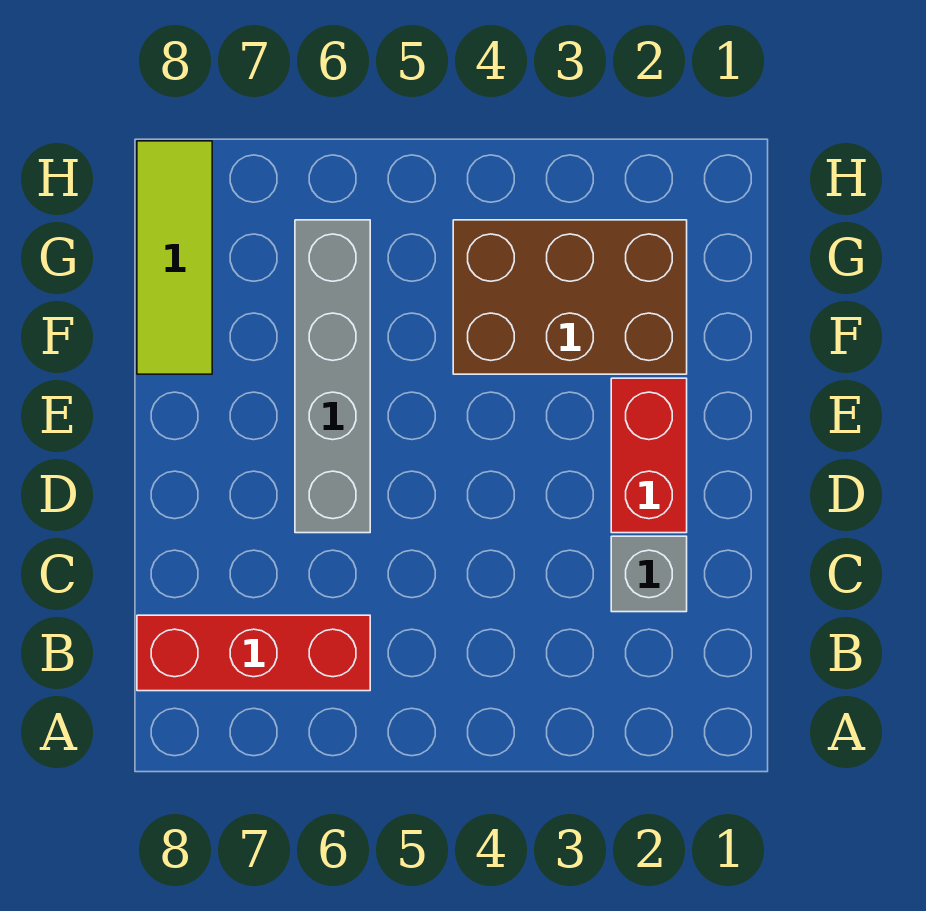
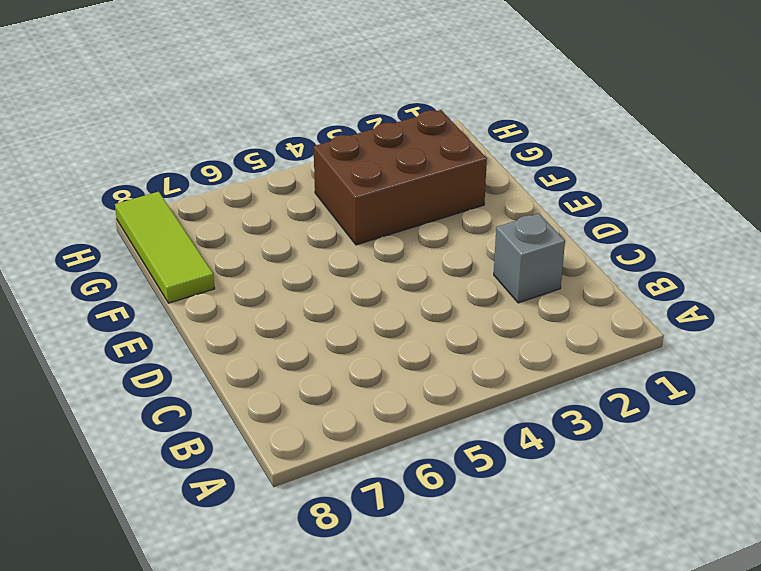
none -> red 1x3 brick [137,615,370,691]
none -> red 1x2 brick [611,378,687,533]

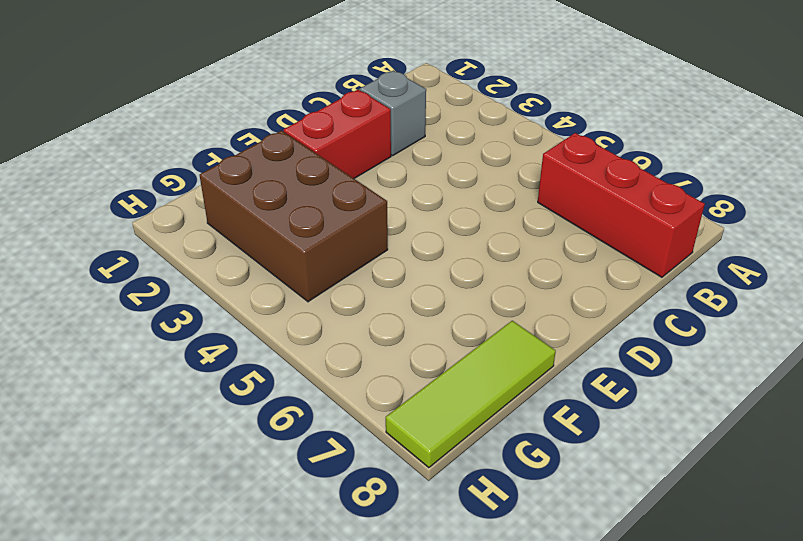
none -> grey 1x4 brick [295,220,370,533]

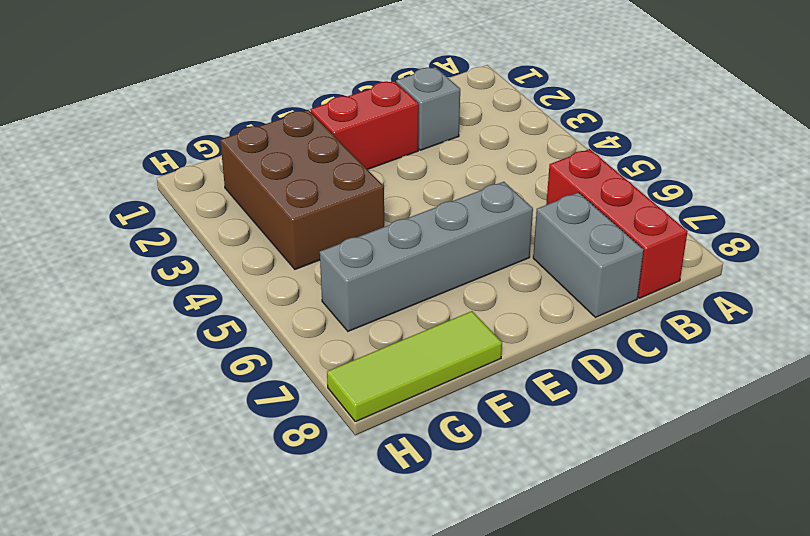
grey 1x2 brick [533,192,644,317] -> none

